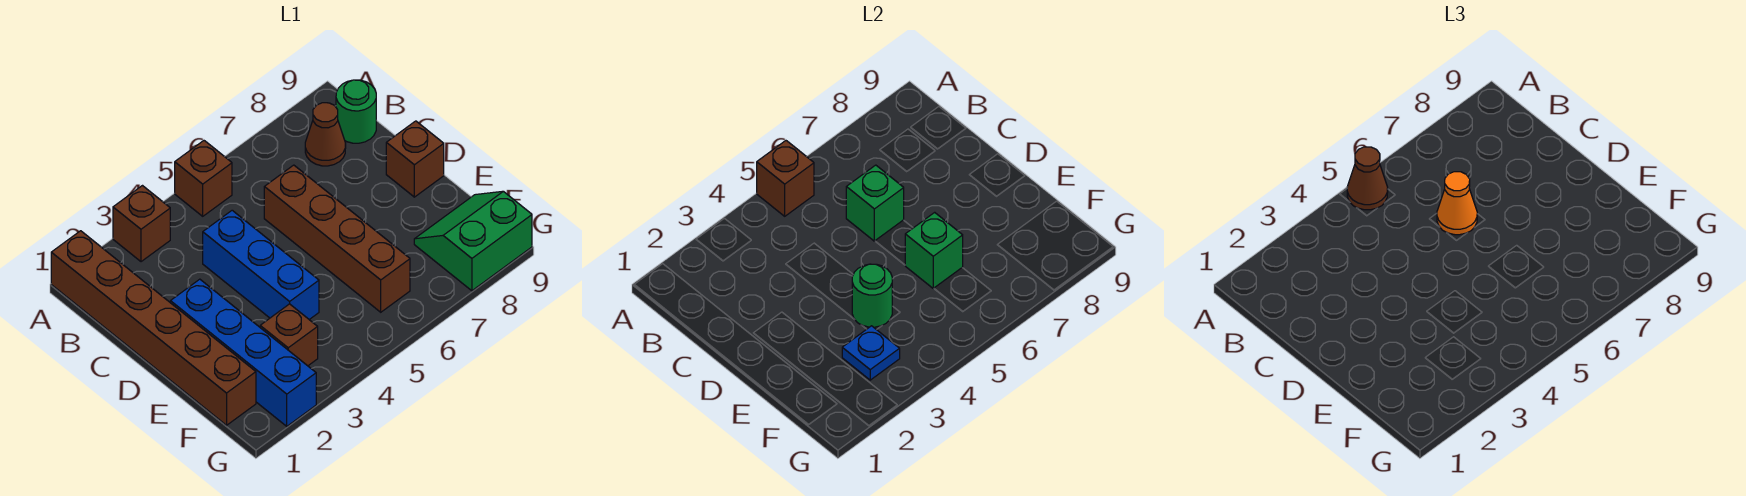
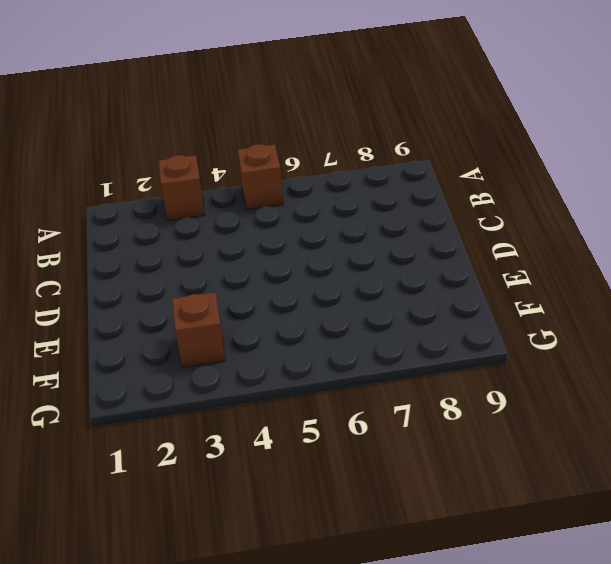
none -> brown 1x6 brick [51,231,256,425]
none -> brown 1x1 cone [305,103,346,166]
none -> green 1x1 round brick [336,80,376,143]

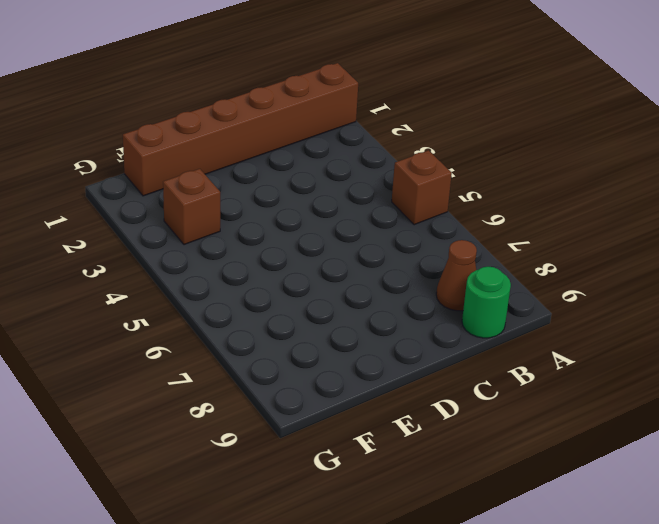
none -> brown 1x1 brick [113,186,170,262]
none -> blue 1x3 brick [203,210,319,320]
none -> brown 1x4 brick [264,165,410,312]

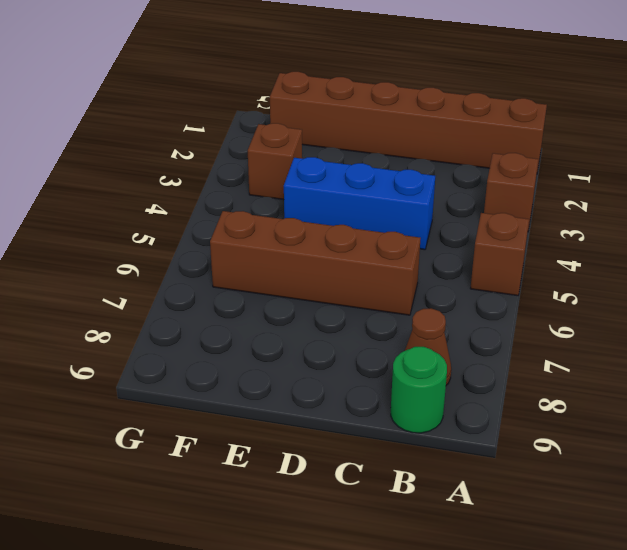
none -> blue 1x4 brick [170,279,316,426]
none -> brown 1x1 brick [386,121,444,197]
none -> green 2x2 slope [414,191,532,291]

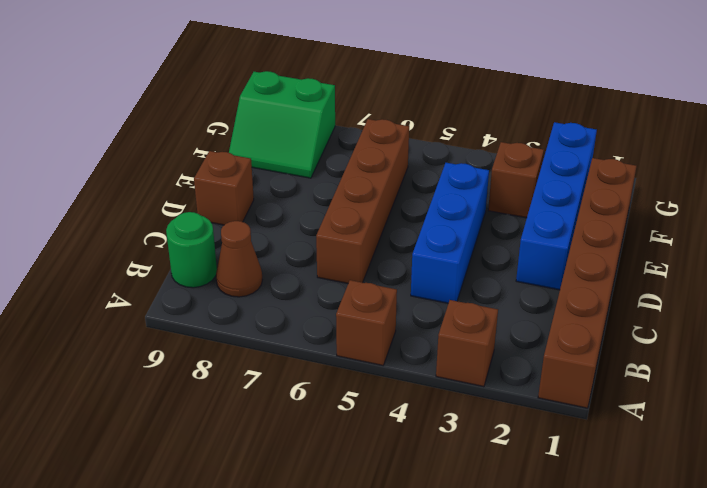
none -> brown 1x1 brick [757,141,814,216]
none -> green 1x1 brick [846,165,904,241]
none -> green 1x1 round brick [852,264,892,327]

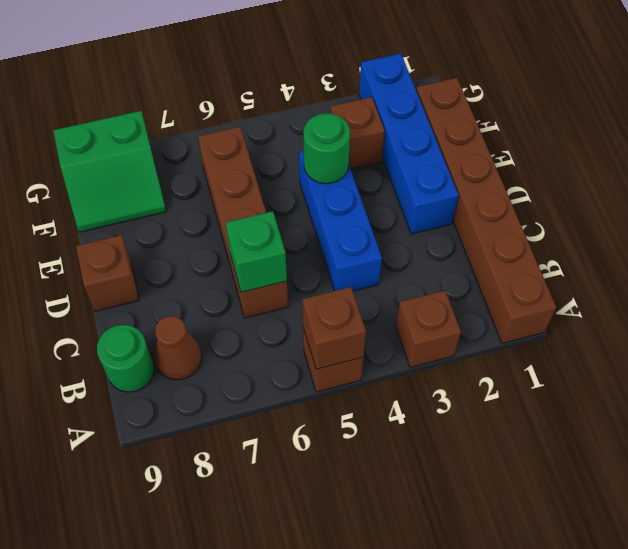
none -> green 1x1 brick [905,212,963,288]
none -> blue 1x1 plate [842,326,900,380]
none -> brown 1x1 cone [1347,147,1388,210]

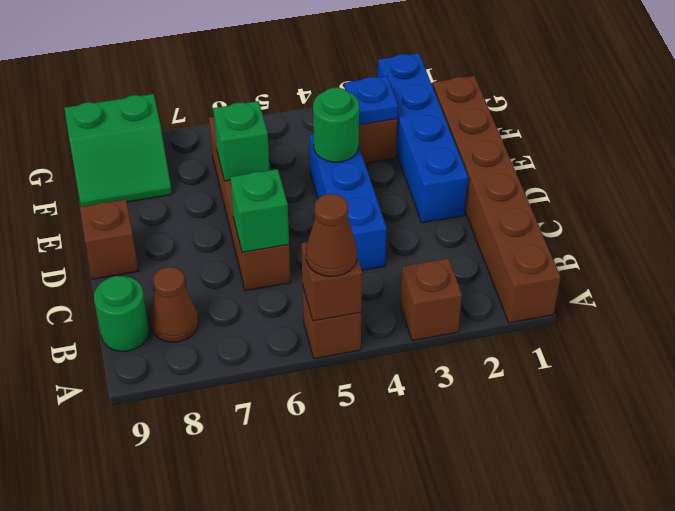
none -> orange 1x1 cone [1437,172,1477,235]

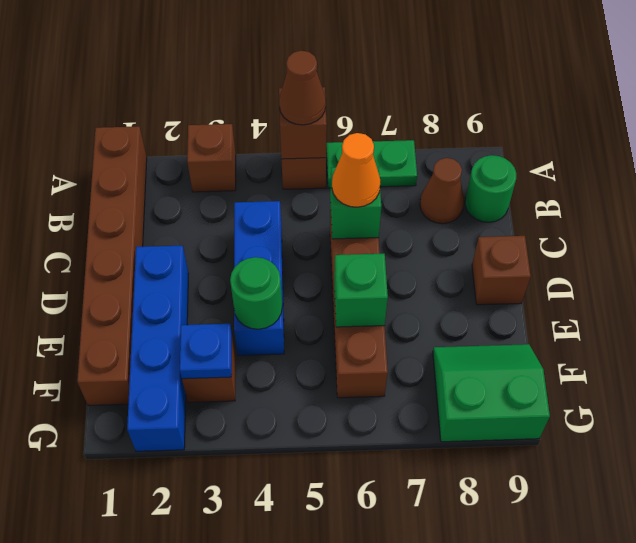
green 1x2 plate [326,140,417,188] -> none

